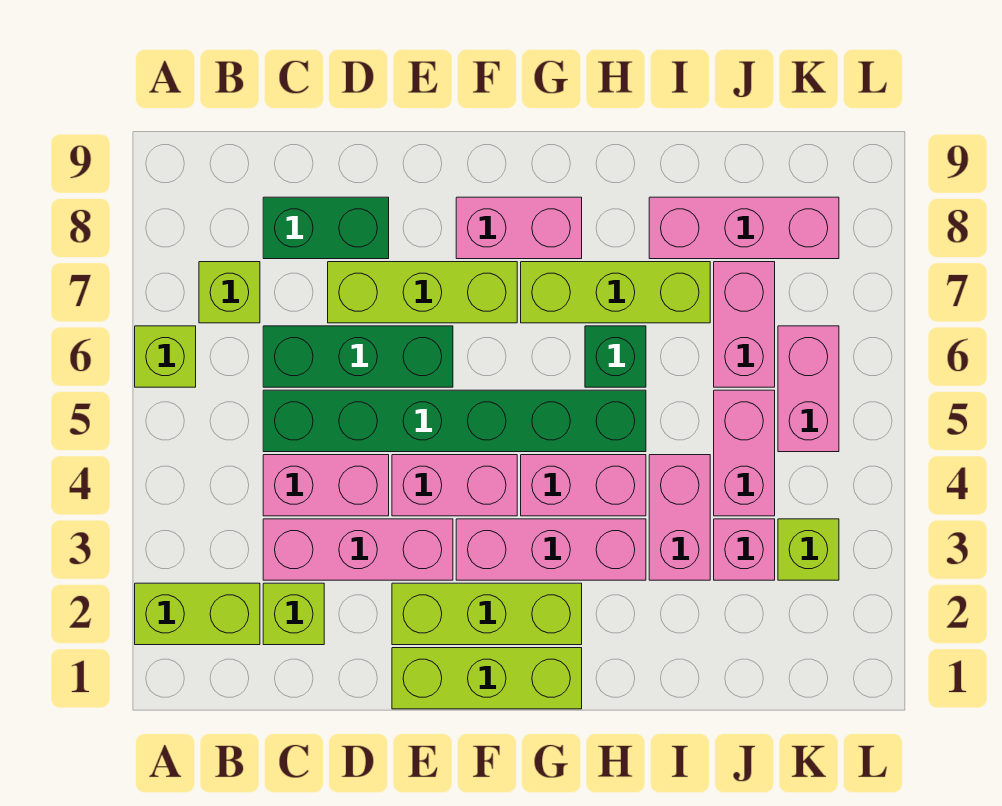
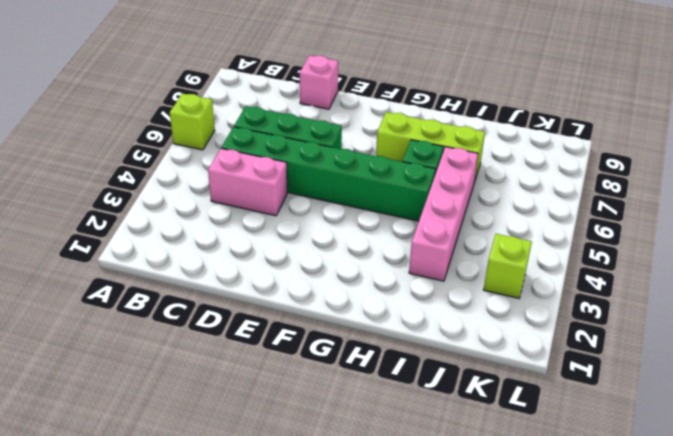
pink 1x1 brick [300,55,338,109] -> pink 1x1 brick moved to [714,519,775,580]
pink 1x4 brick [409,147,478,281] -> pink 1x2 brick [649,455,710,580]
none -> lime 1x2 brick [135,583,260,645]
none -> lime 1x1 brick [199,262,260,323]
none -> lime 1x1 brick [263,583,324,645]

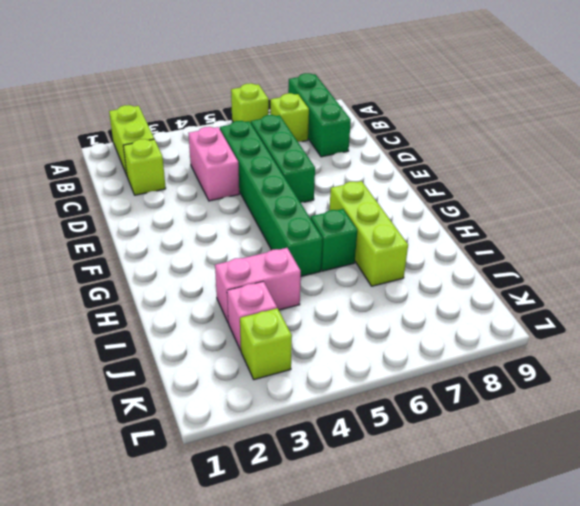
green 1x3 brick [288,73,351,157] -> green 1x2 brick [263,197,389,259]
none -> pink 1x3 brick [263,519,453,580]
none -> lime 1x3 brick [328,262,517,323]
none -> lime 1x3 brick [392,648,582,709]

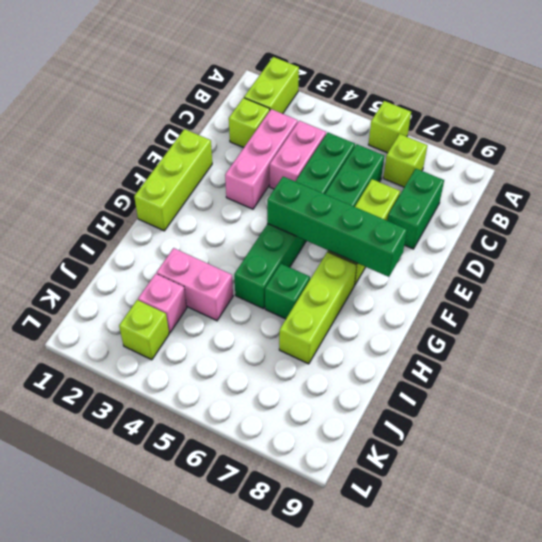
green 1x4 brick [267,177,407,277] -> none
none -> lime 1x3 brick [392,583,582,645]
none -> pink 1x2 brick [392,455,517,516]
none -> pink 1x3 brick [456,519,646,580]

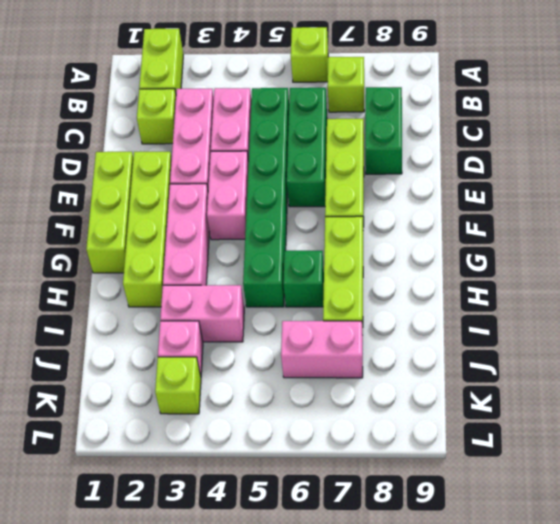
lime 1x4 brick [123,152,172,307] -> lime 1x3 brick [392,583,582,645]
none -> pink 1x2 brick [456,197,582,259]
none -> pink 1x2 brick [521,455,646,516]
none -> pink 1x3 brick [649,197,839,259]

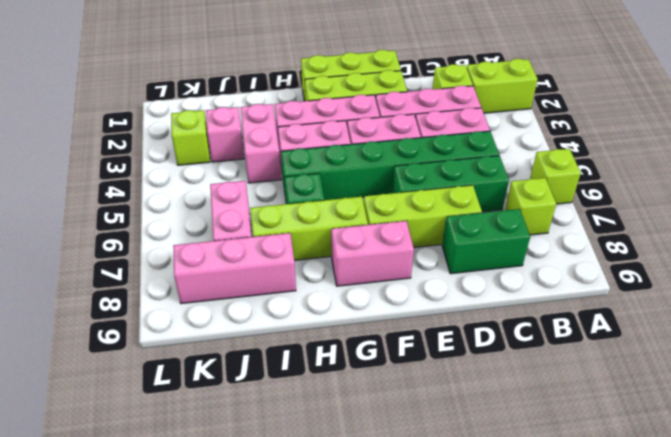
none -> pink 1x2 brick [714,390,775,516]
none -> pink 1x2 brick [778,326,839,452]

